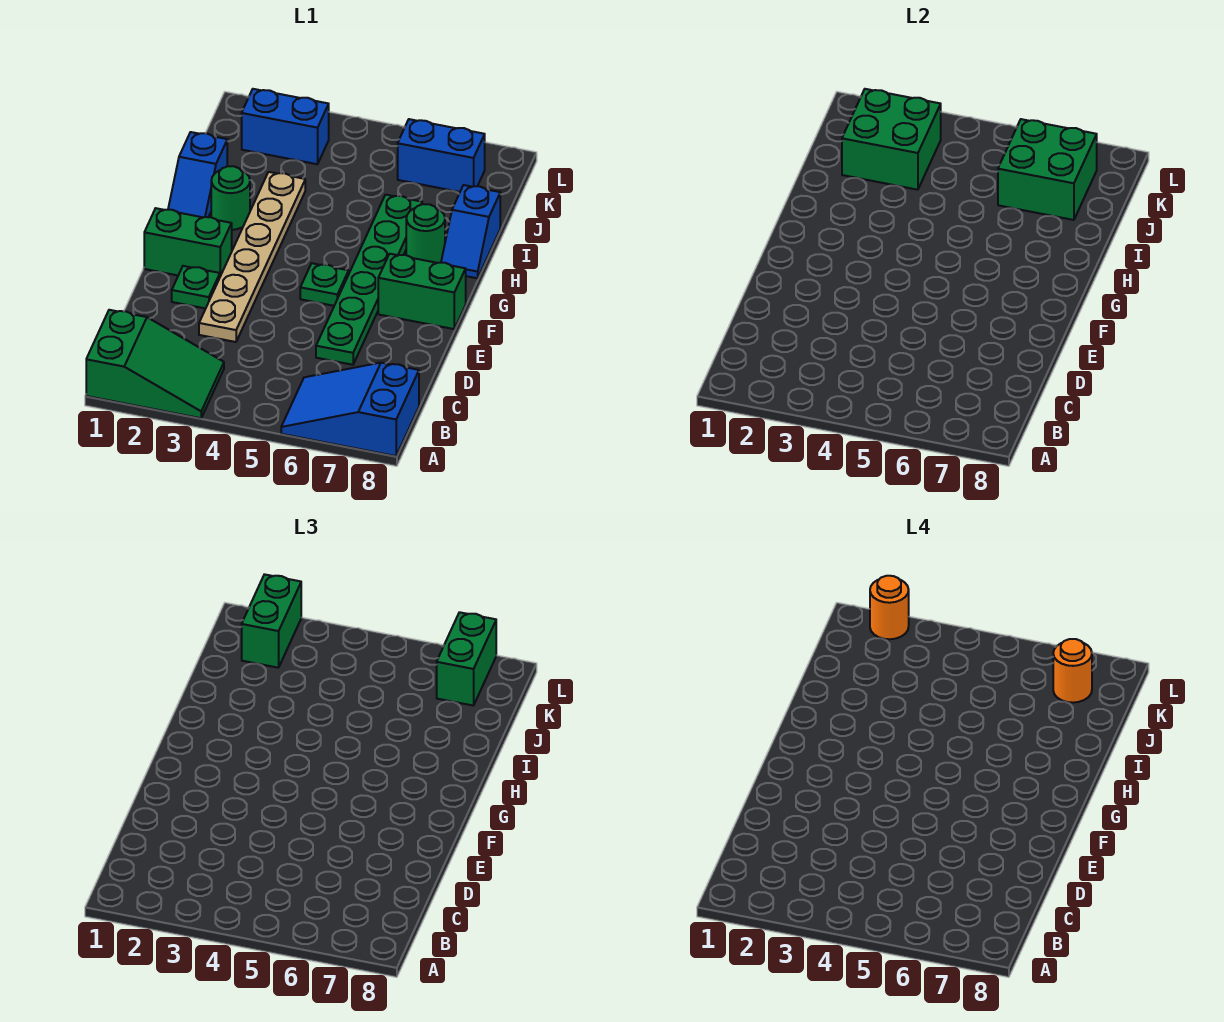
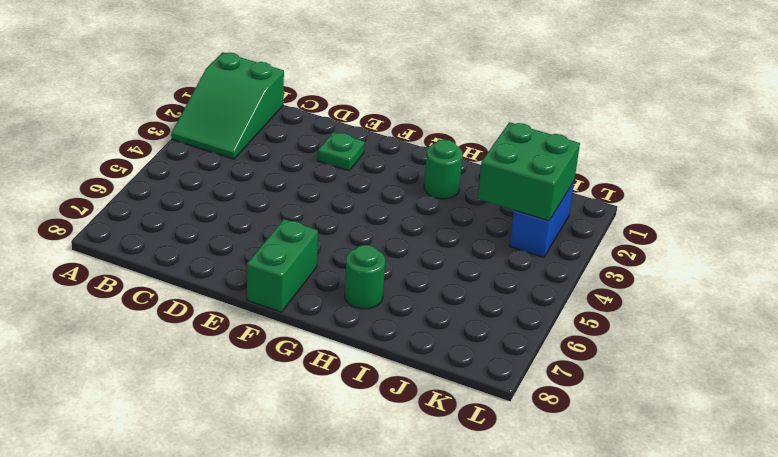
none -> blue 2x3 slope [281,363,419,456]
none -> tan 1x6 plate [199,172,305,342]
none -> green 1x6 plate [316,195,422,365]

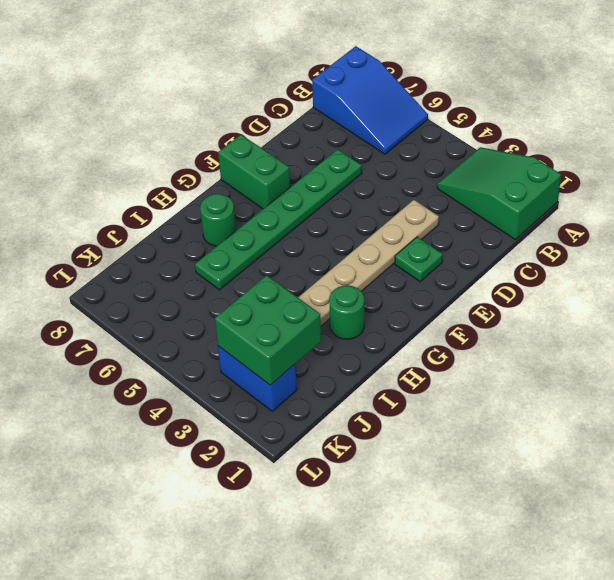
none -> green 1x2 brick [144,208,232,276]
none -> green 1x1 plate [300,263,349,306]
none -> blue 1x2 slope [168,132,227,217]

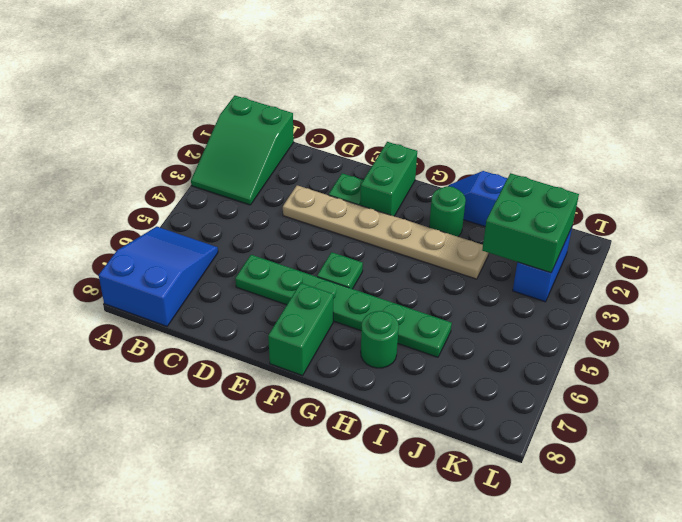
none -> blue 1x2 slope [441,185,500,278]
none -> blue 1x2 brick [398,119,485,192]
none -> green 2x2 brick [998,119,1097,220]

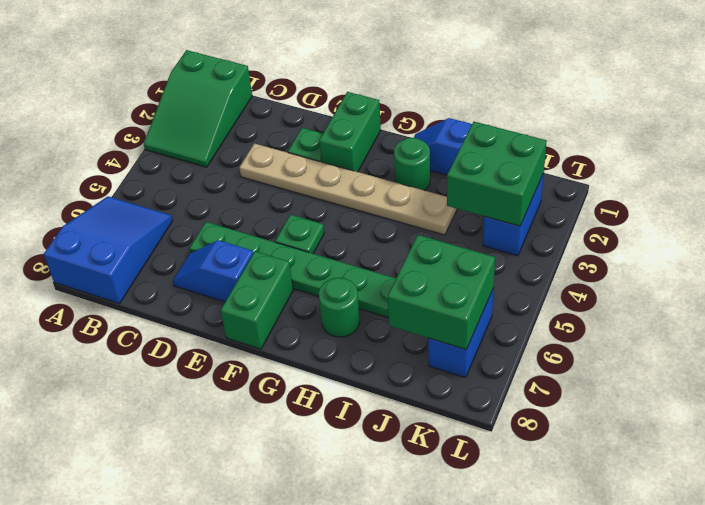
blue 1x2 slope [173,240,253,302] -> blue 1x2 slope moved to [441,185,500,278]
none -> green 1x2 brick [242,574,301,668]
none -> green 1x2 brick [437,612,496,706]
none -> orange 1x1 round brick [1053,639,1092,703]

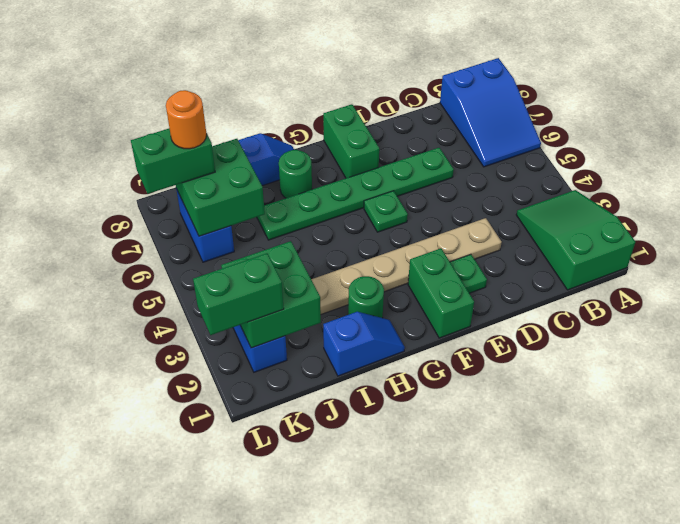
none -> orange 1x1 round brick [870,576,909,639]

